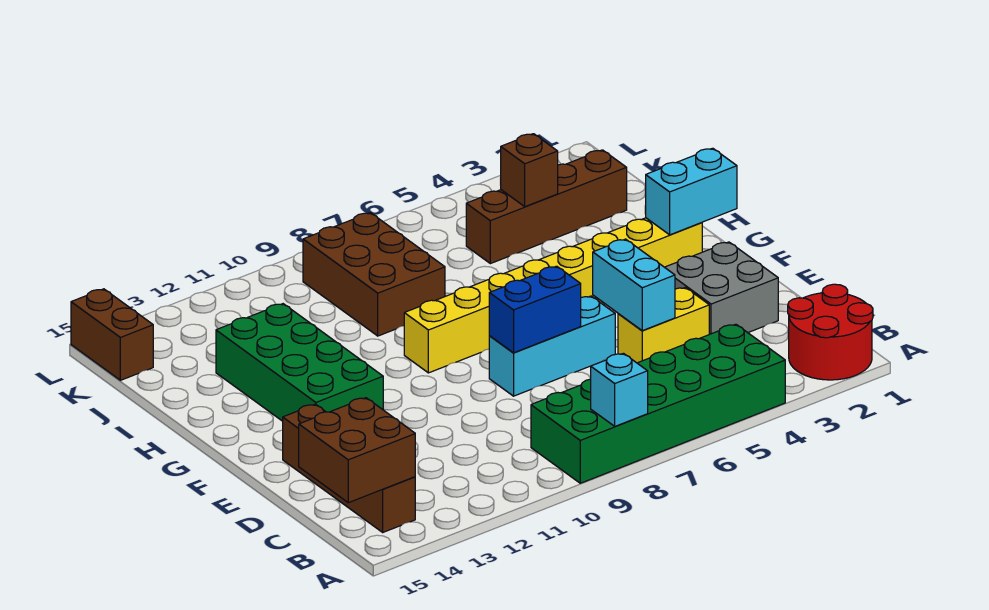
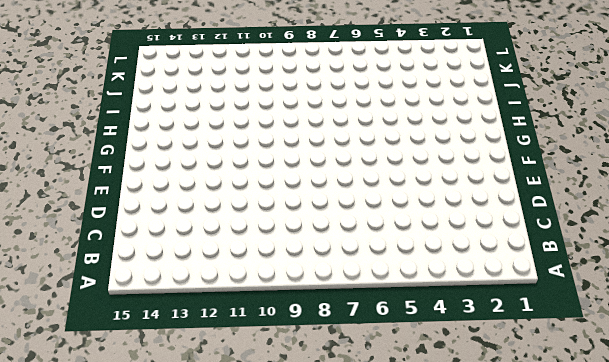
none -> red 2x2 round brick [788,284,873,380]
none -> green 2x6 brick [531,324,785,483]
none -> brown 1x4 brick [283,404,415,532]

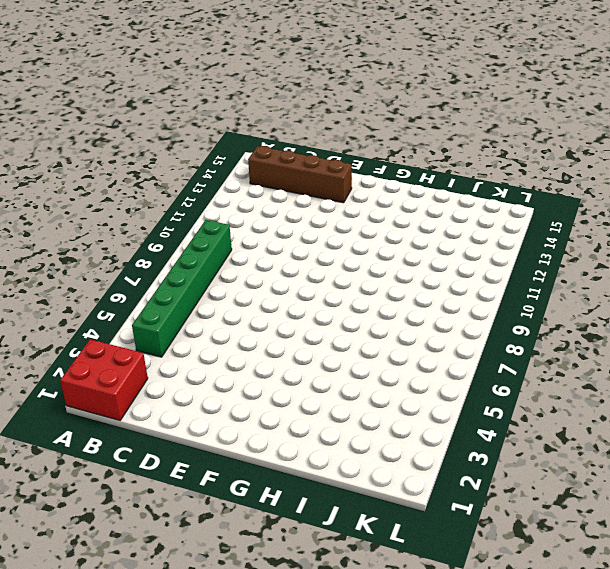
red 2x2 brick [60,339,148,420] -> red 2x2 round brick [788,284,873,380]
green 1x6 brick [132,220,232,357] -> green 2x6 brick [531,324,785,483]
none -> grey 2x2 brick [665,242,778,334]
none -> yellow 1x2 brick [618,287,709,363]
none -> cyan 1x3 brick [489,296,615,396]

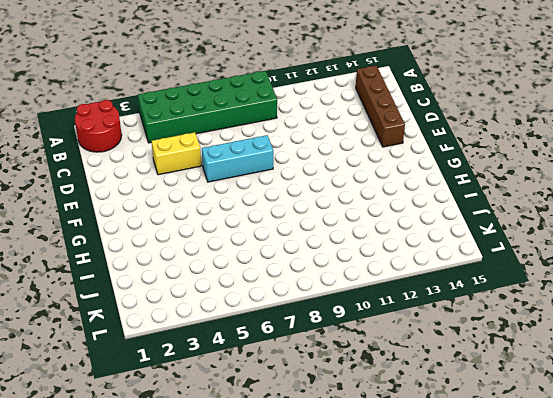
none -> grey 2x2 brick [665,242,778,334]
none -> green 2x4 brick [216,304,383,421]
none -> yellow 1x8 brick [404,218,702,373]

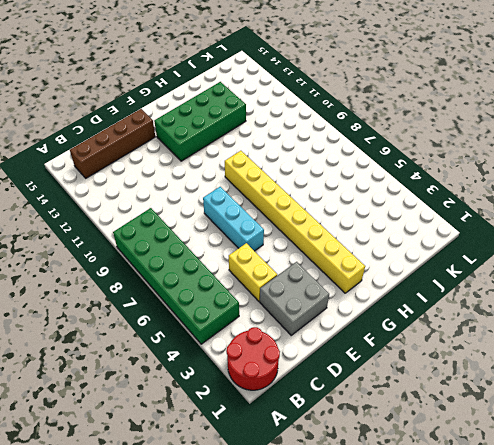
none -> brown 2x3 brick [303,213,445,336]
none -> brown 1x4 brick [466,150,627,264]
none -> brown 1x2 brick [71,289,153,380]

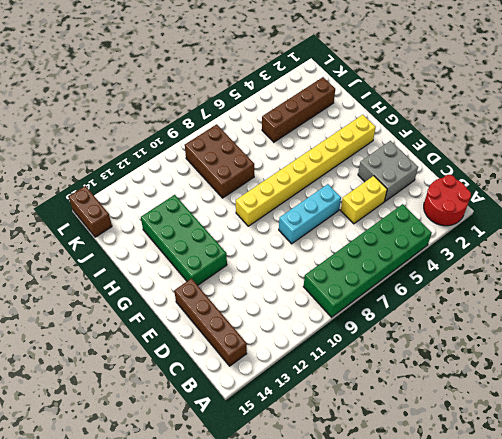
none -> cyan 1x1 brick [591,353,648,426]
none -> brown 2x2 brick [299,398,415,503]
none -> cyan 1x2 brick [593,239,675,331]

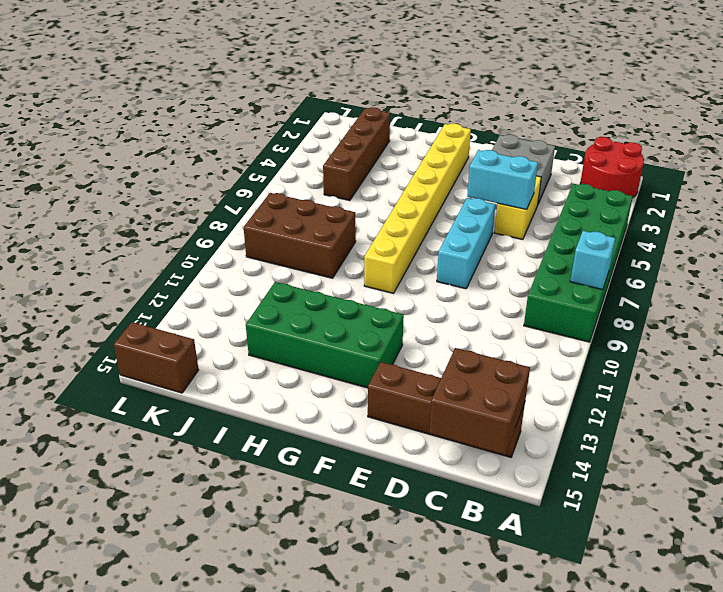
none -> blue 1x2 brick [489,266,581,353]
none -> cyan 1x2 brick [646,148,737,235]
none -> brown 1x1 brick [500,134,558,207]

